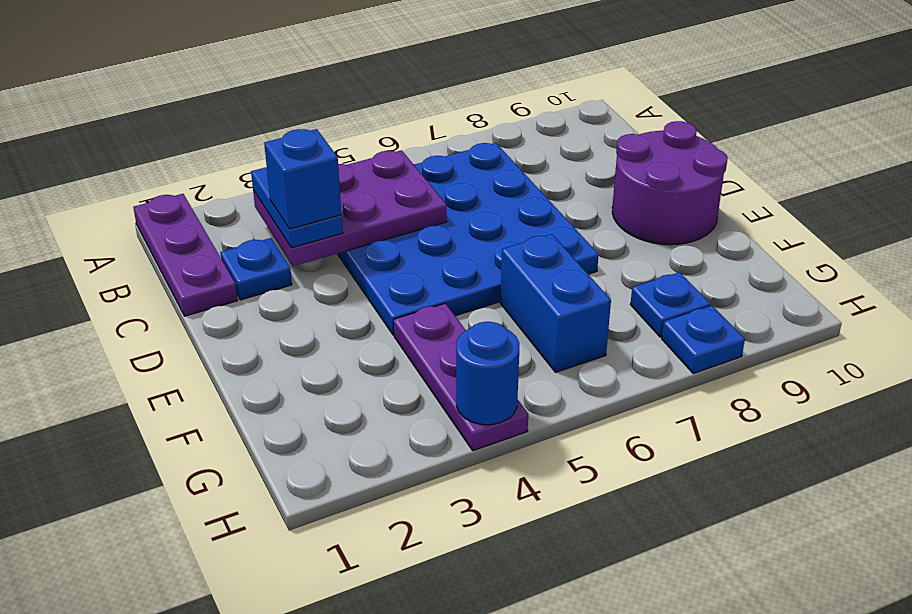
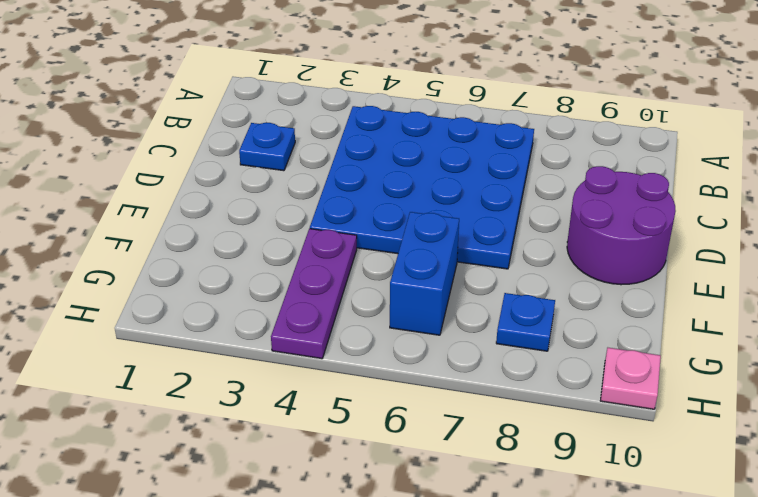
pink 1x1 plate [600,348,661,409] -> none
none -> purple 1x3 plate [133,194,238,316]
none -> blue 1x1 plate [662,306,745,373]
none -> purple 2x3 plate [253,150,447,266]

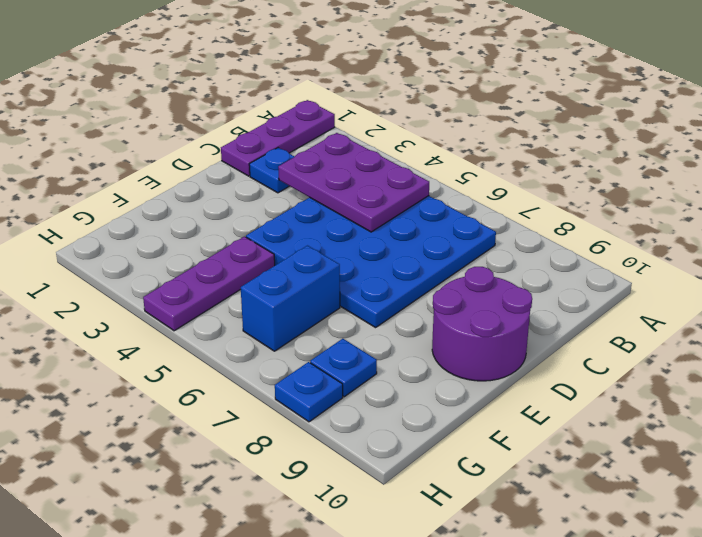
none -> blue 1x1 round brick [456,322,519,425]
none -> blue 1x2 plate [251,167,343,248]
none -> blue 1x1 brick [264,129,341,229]

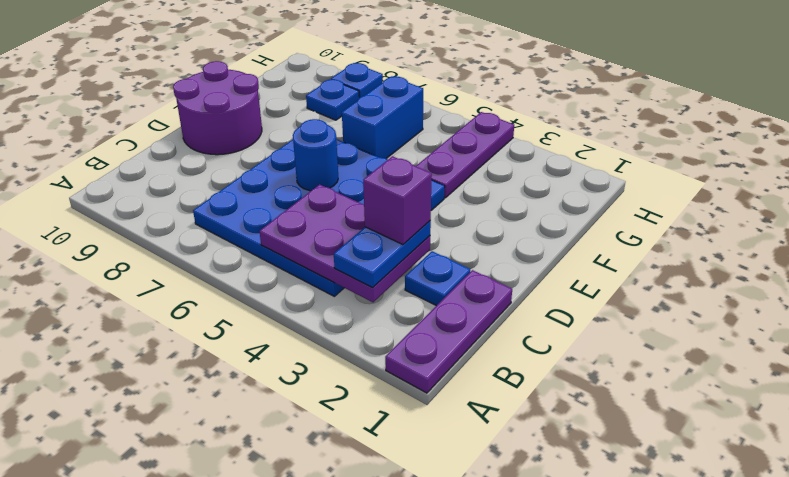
purple 1x1 brick [363,156,432,245] -> blue 1x1 brick [264,129,341,229]
blue 1x1 round brick [293,119,338,191] -> blue 1x1 round brick moved to [456,322,519,425]

